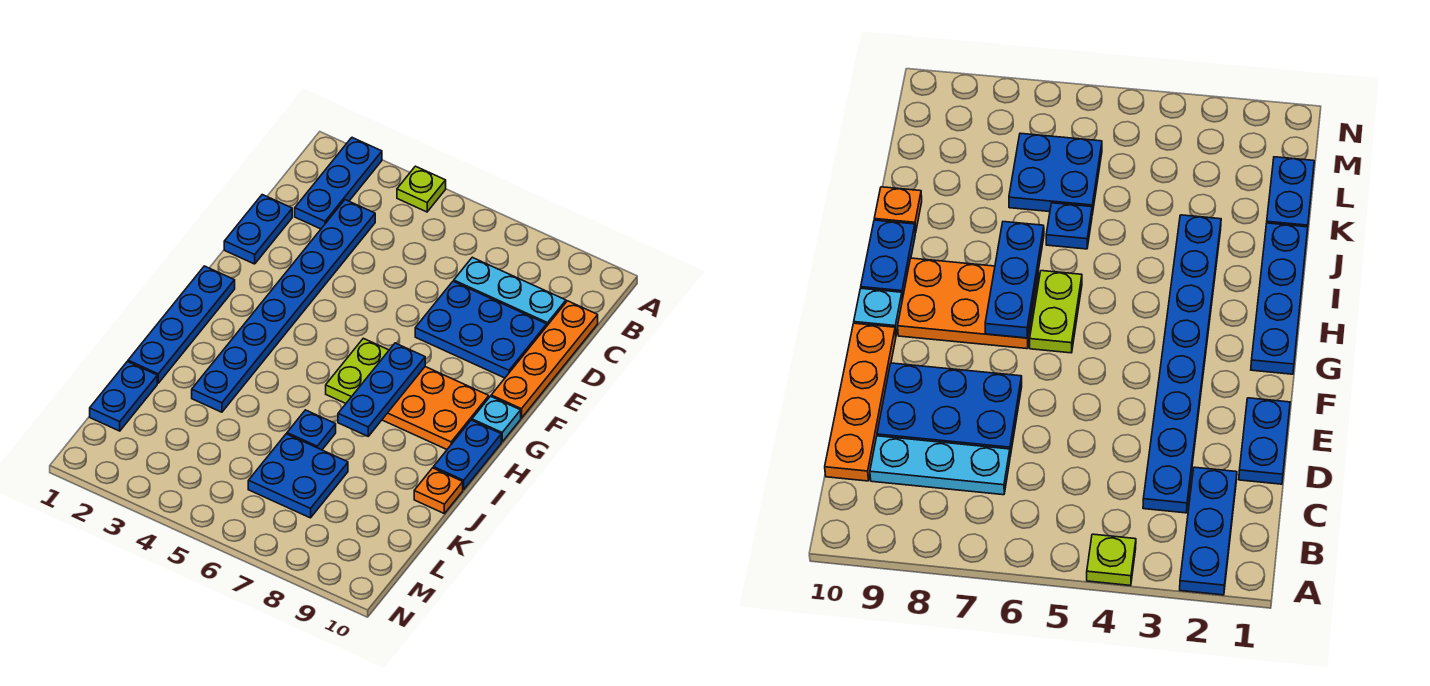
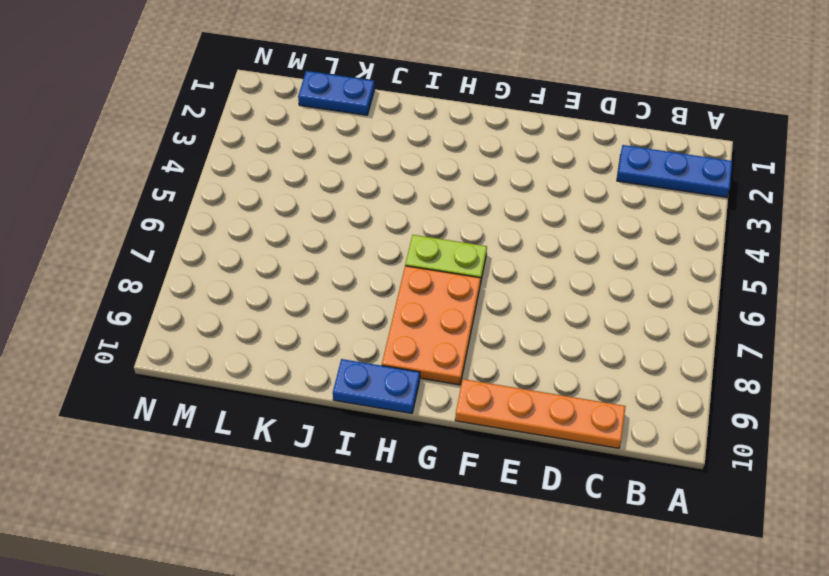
none -> lime 1x1 plate [397,166,446,212]
none -> blue 1x8 plate [192,200,375,412]
none -> cyan 1x3 plate [454,257,566,325]

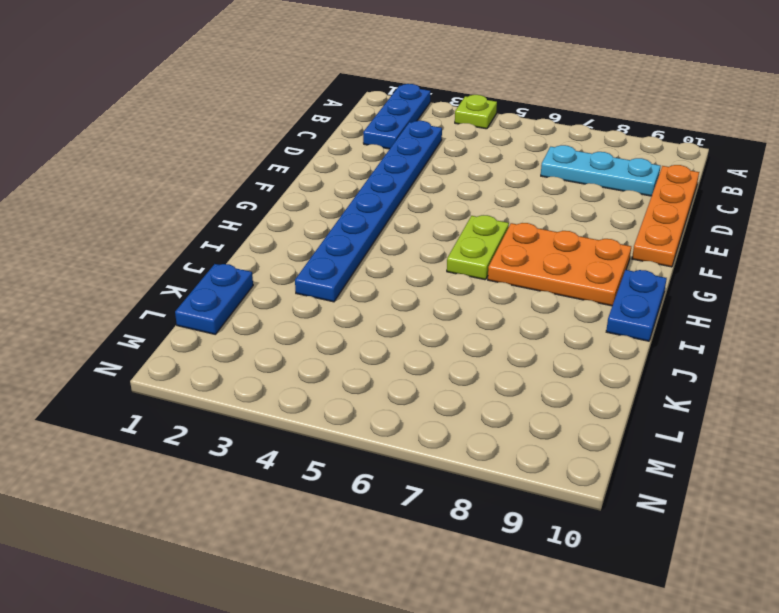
none -> blue 1x2 plate [224,195,292,264]
none -> blue 2x3 plate [415,281,547,378]
none -> blue 1x4 plate [128,266,235,383]

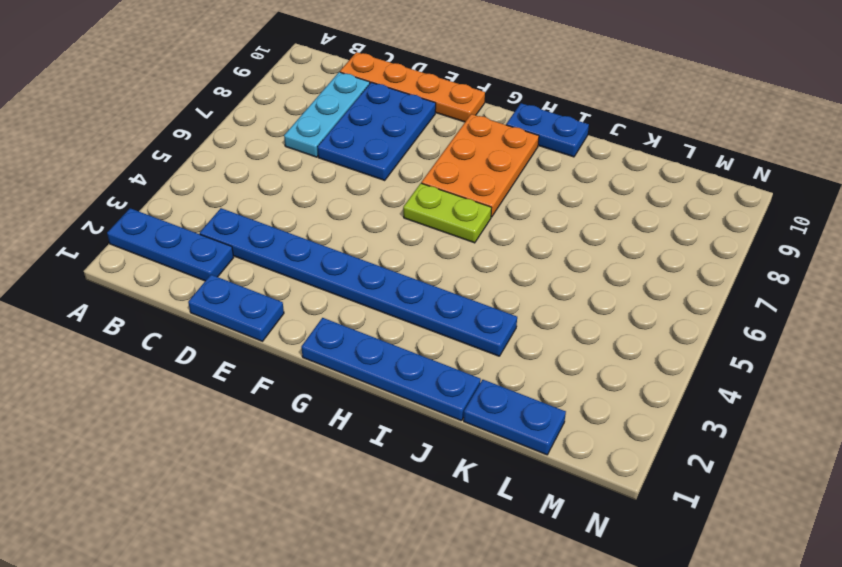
none -> lime 1x1 plate [397,166,446,212]
none -> cyan 1x1 plate [472,396,521,442]
none -> blue 1x1 plate [287,410,336,450]

